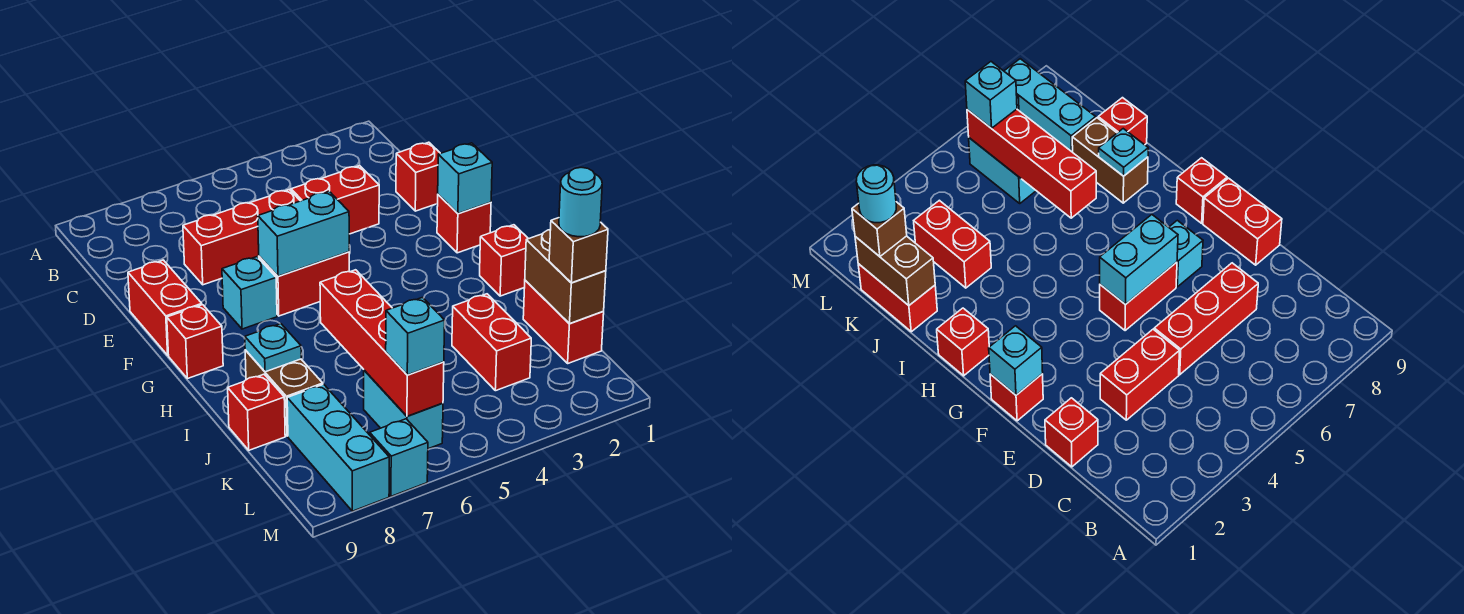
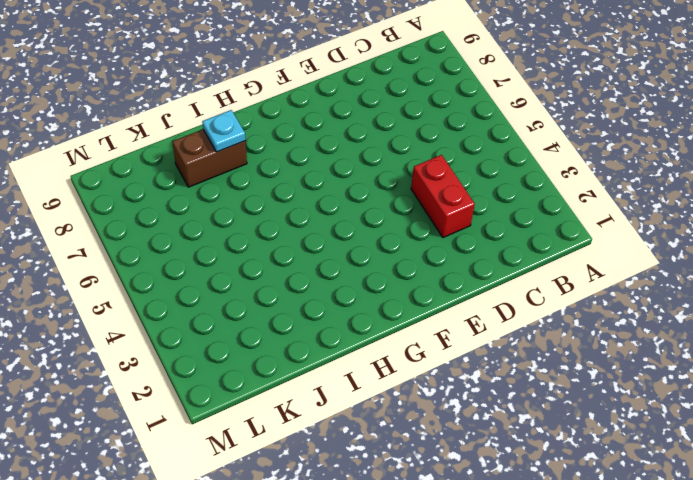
none -> red 1x1 brick [396,142,440,211]
none -> red 1x3 brick [183,190,300,285]
none -> red 1x2 brick [128,260,202,355]

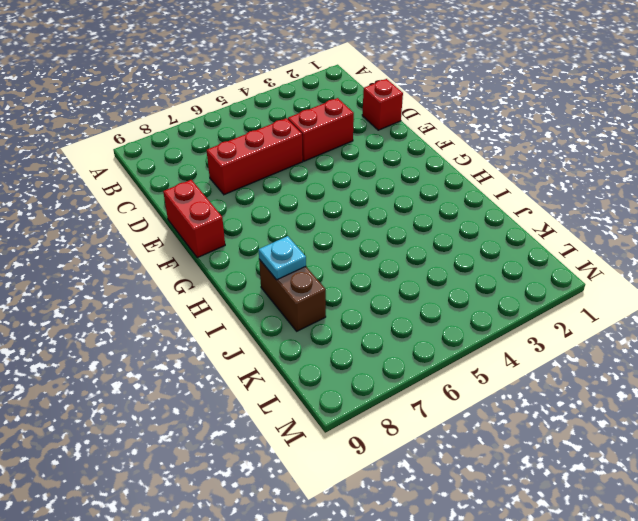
none -> red 1x1 brick [437,195,491,253]
none -> red 1x2 brick [259,252,349,316]
none -> cyan 1x1 brick [222,257,277,329]

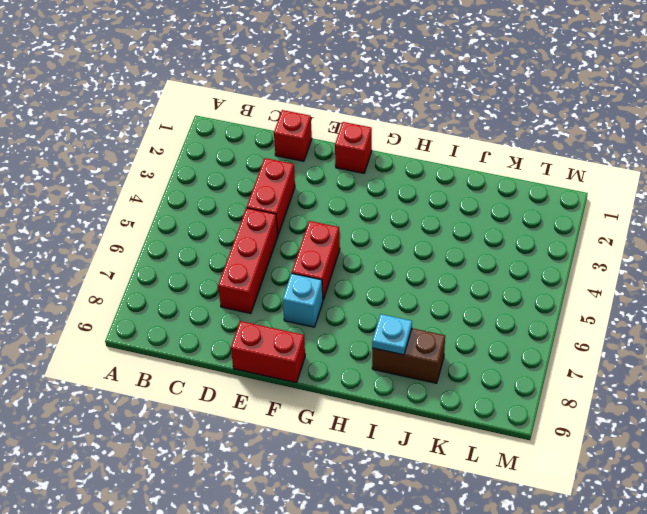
none -> red 1x1 brick [167,305,223,379]
none -> red 1x1 brick [480,225,528,296]
none -> red 1x2 brick [523,280,604,363]

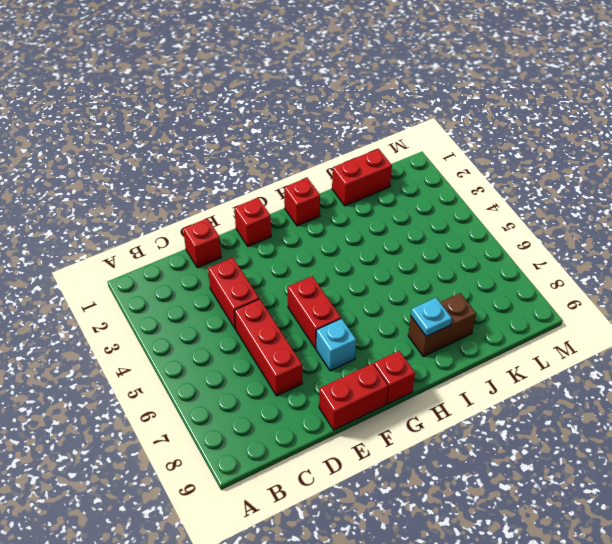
none -> red 1x2 brick [452,294,531,391]
none -> red 1x1 brick [228,374,285,450]
none -> cyan 1x2 brick [364,370,443,449]

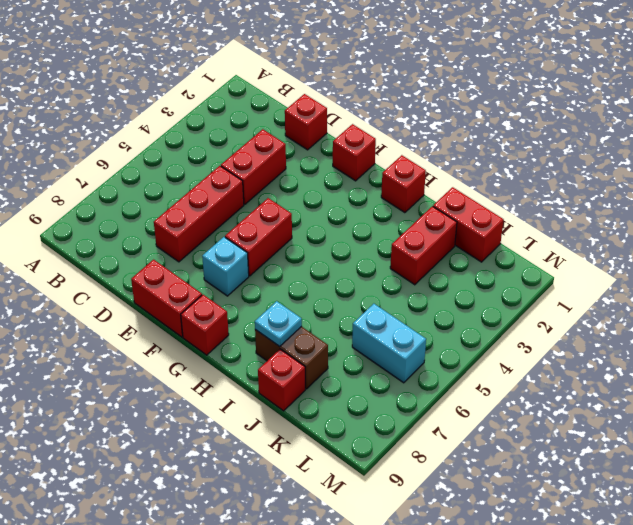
red 1x2 brick [390,206,457,285] -> red 1x2 brick turned to [452,294,531,391]
none -> cyan 1x3 brick [287,384,389,511]
none -> cyan 1x1 brick [370,419,428,496]
none -> cyan 1x1 brick [438,143,492,213]

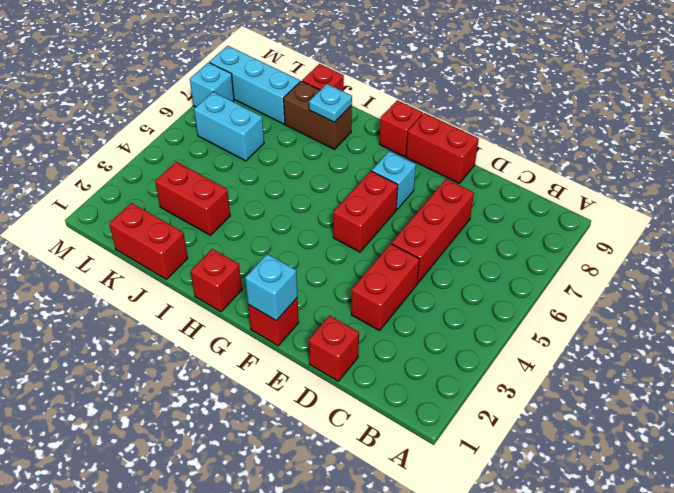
none -> cyan 1x2 brick [258,191,349,276]
none -> red 1x4 brick [320,270,444,416]
none -> brown 1x2 brick [525,230,606,323]

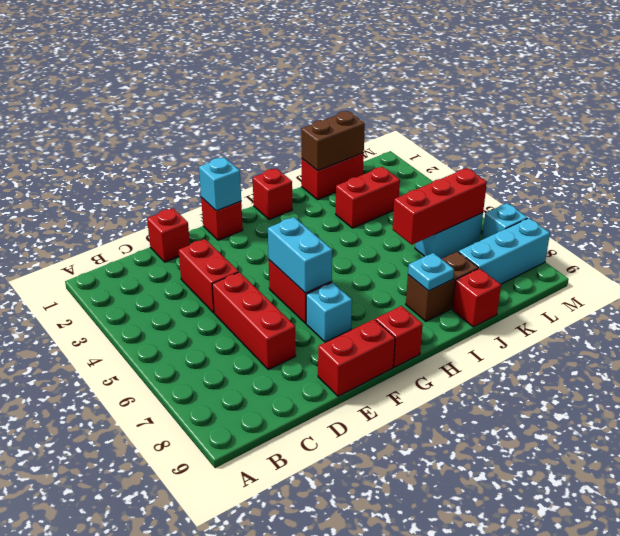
red 1x3 brick [392,168,487,245] -> red 1x4 brick [320,270,444,416]
none -> brown 1x1 brick [549,218,608,283]
none -> cyan 1x1 brick [386,298,445,375]
none -> cyan 1x1 round brick [559,167,602,237]

